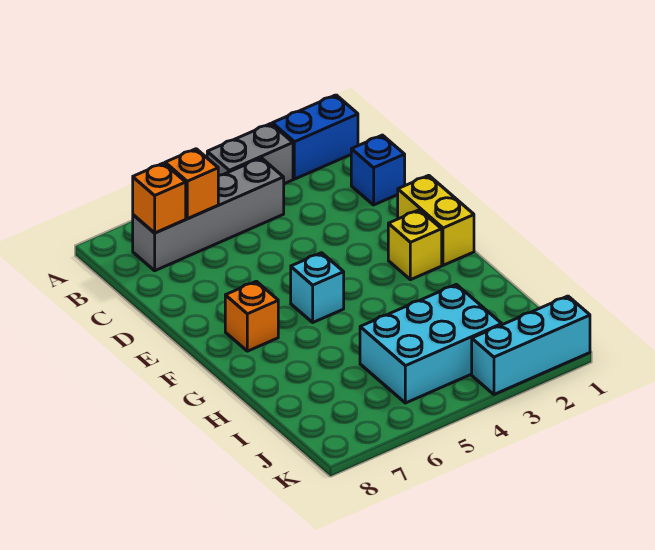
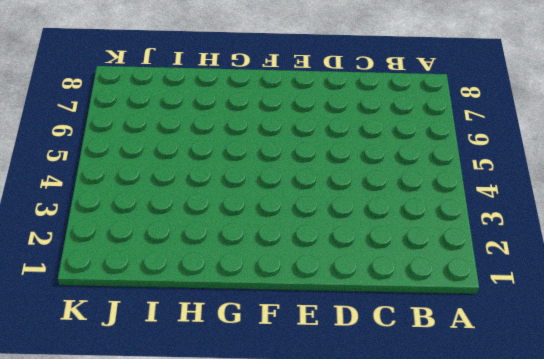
none -> blue 1x2 brick [272,95,358,179]
none -> grey 1x2 brick [207,124,293,184]
none -> grey 1x4 brick [133,158,284,271]

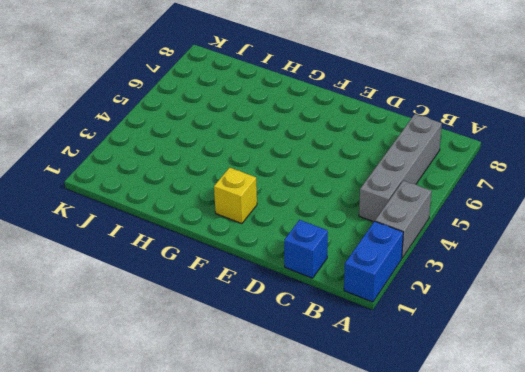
none -> yellow 1x2 brick [398,175,474,265]
none -> cyan 1x1 brick [291,253,344,322]
none -> orange 1x1 brick [225,281,278,351]

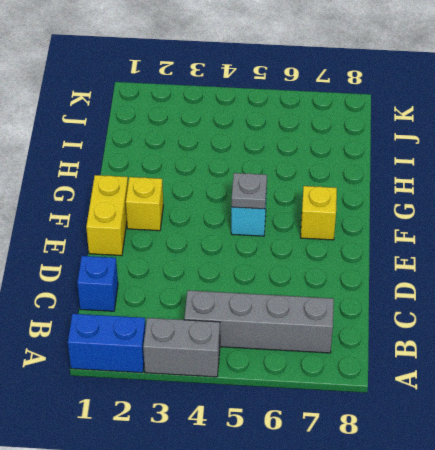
grey 1x1 plate [231,173,267,209] -> none
yellow 1x1 brick [301,186,337,240] -> orange 1x1 brick [225,281,278,351]
none -> cyan 2x3 brick [360,284,502,403]
none -> cyan 1x3 brick [472,296,590,394]
none -> orange 1x1 brick [165,149,218,219]

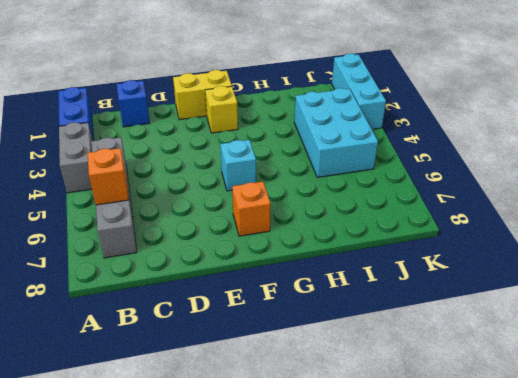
none -> orange 1x1 brick [133,163,186,233]

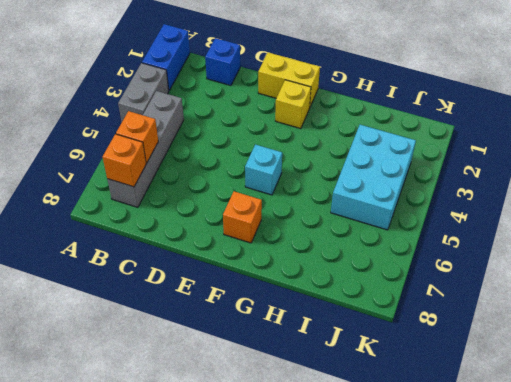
none -> cyan 1x3 brick [472,296,590,394]

